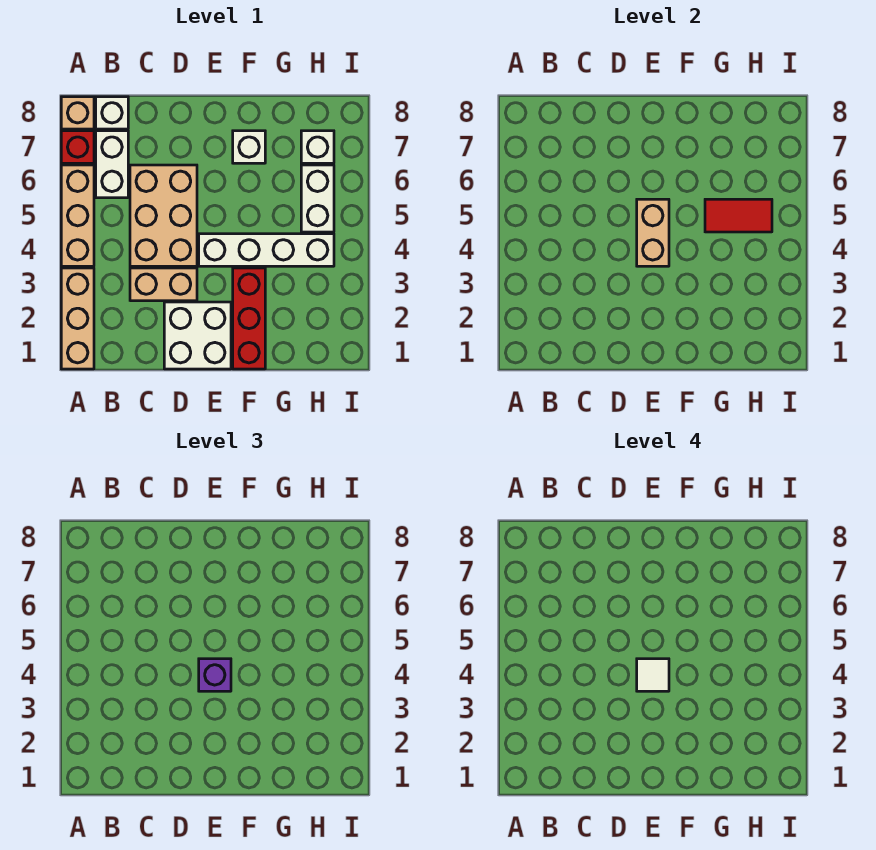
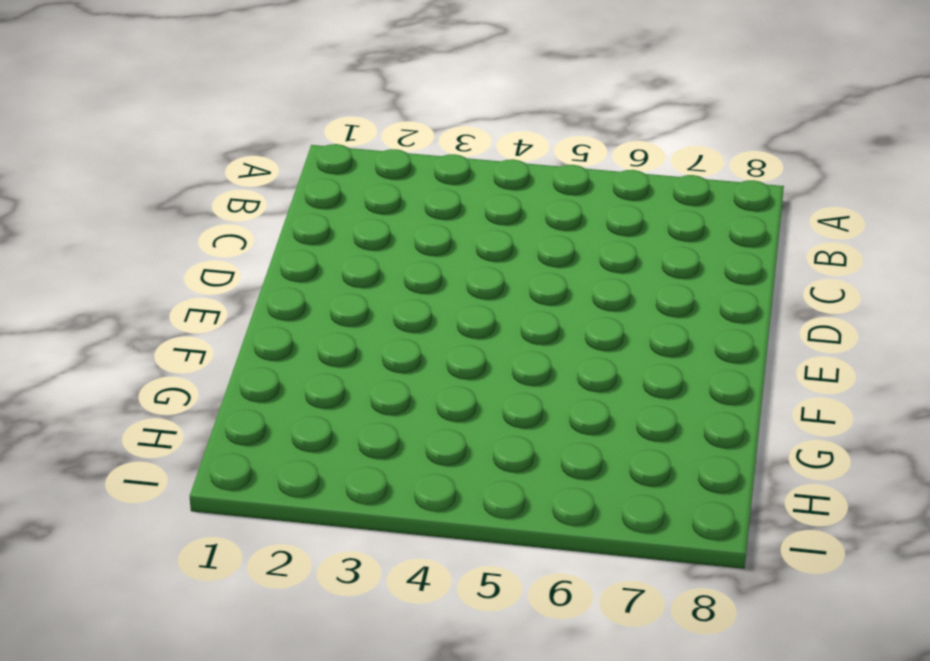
none -> tan 1x3 brick [61,268,94,369]
none -> tan 1x3 brick [61,165,94,266]
none -> red 1x1 brick [61,131,94,163]

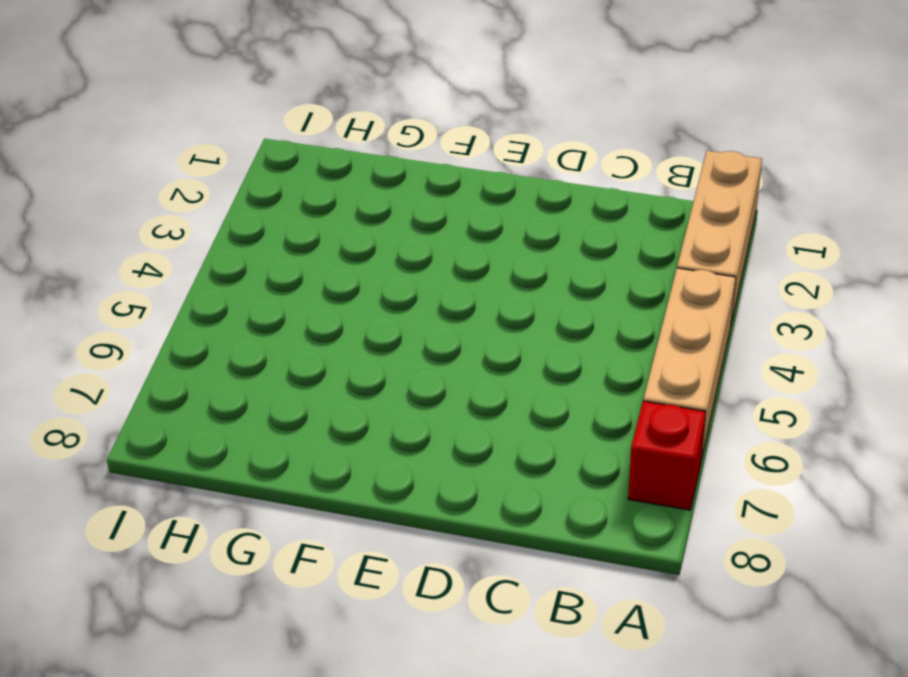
none -> tan 1x1 brick [61,97,94,129]
none -> white 1x2 brick [96,131,128,198]
none -> white 1x1 brick [96,97,128,129]

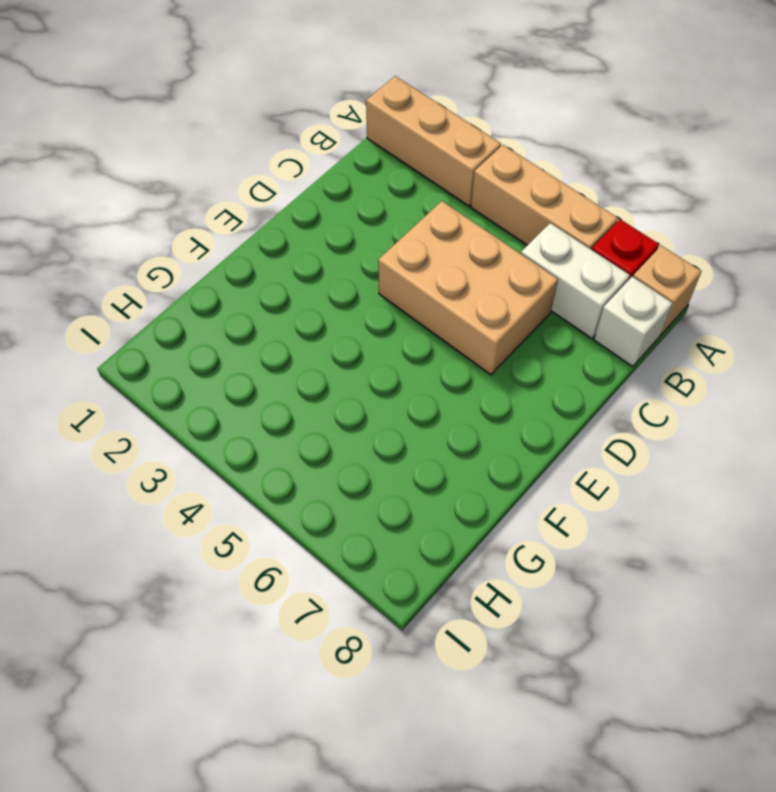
none -> tan 1x2 brick [130,268,197,301]
none -> white 2x2 brick [164,302,231,369]
none -> white 1x4 brick [199,234,334,266]

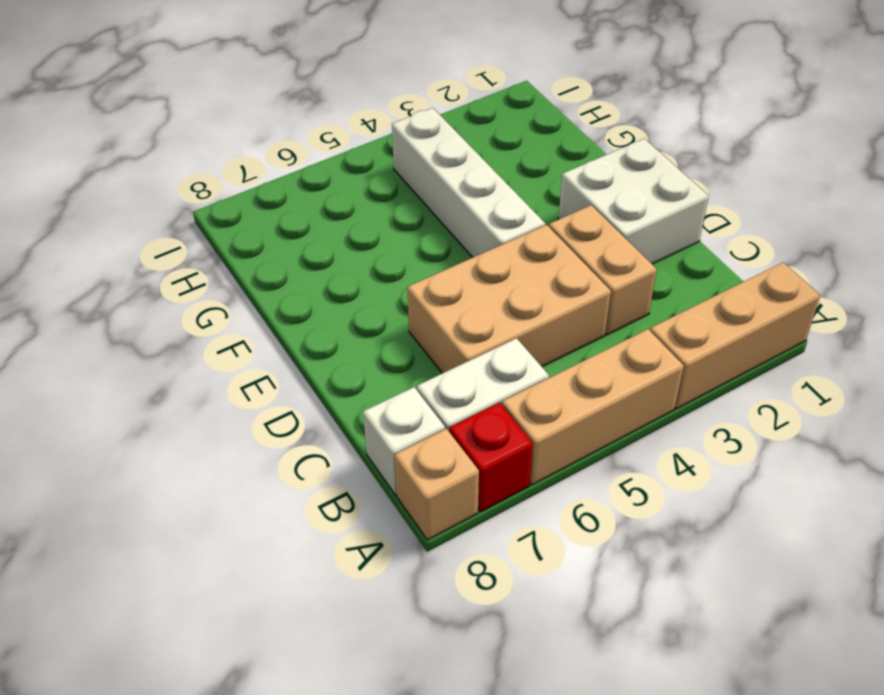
none -> red 1x3 brick [233,268,265,369]
none -> white 1x1 brick [233,131,265,163]
none -> white 1x2 brick [301,165,334,232]

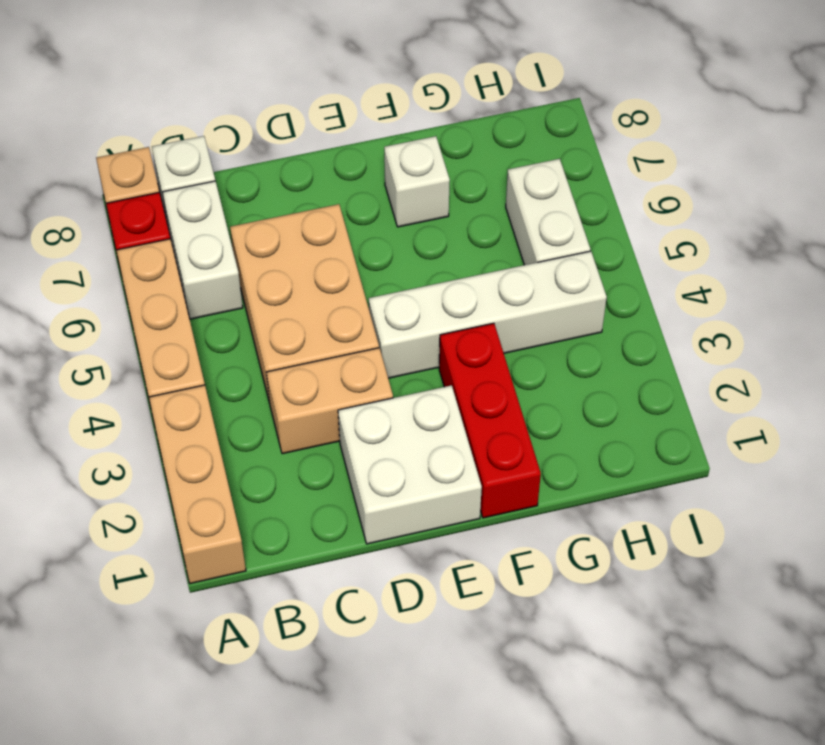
none -> white 1x1 brick [301,131,334,163]
none -> tan 1x2 brick [637,199,669,266]
none -> red 1x2 tile [705,199,772,232]

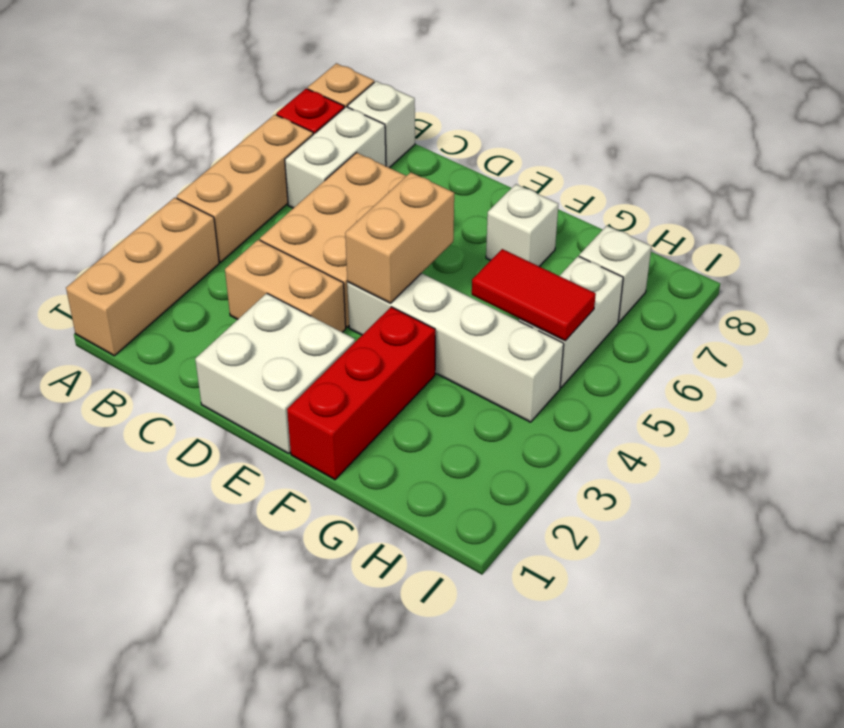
none -> purple 1x1 brick [199,659,231,691]
none -> white 1x1 tile [637,659,669,691]

